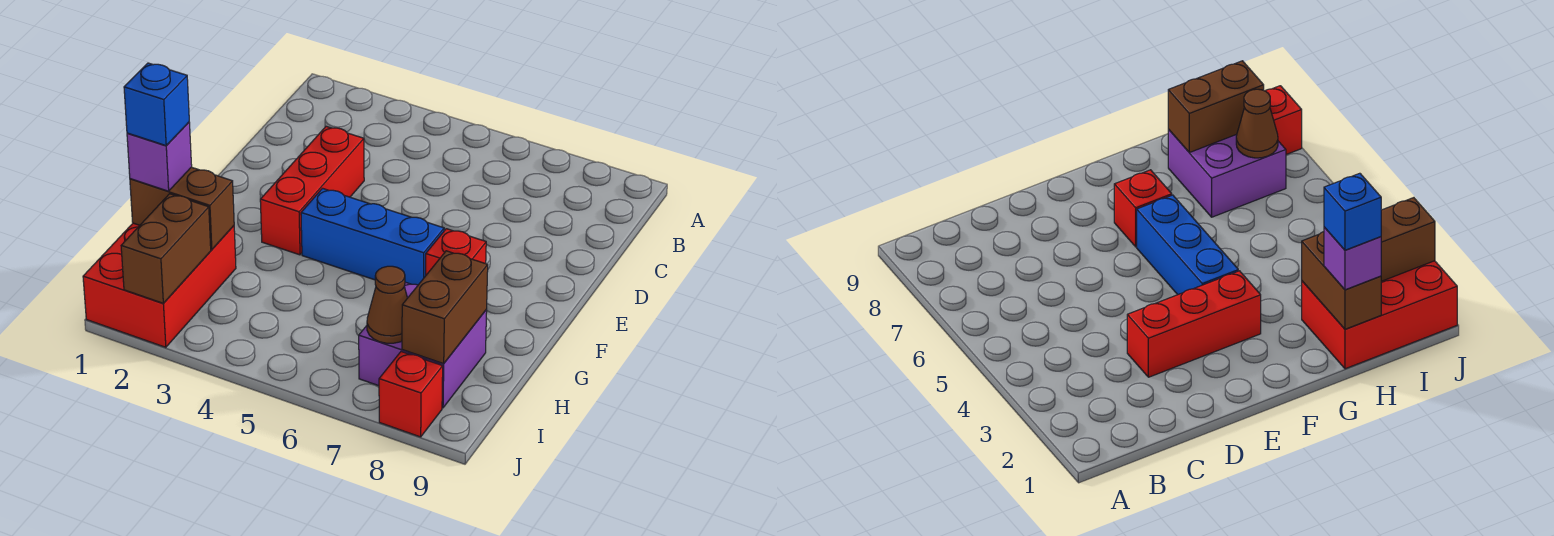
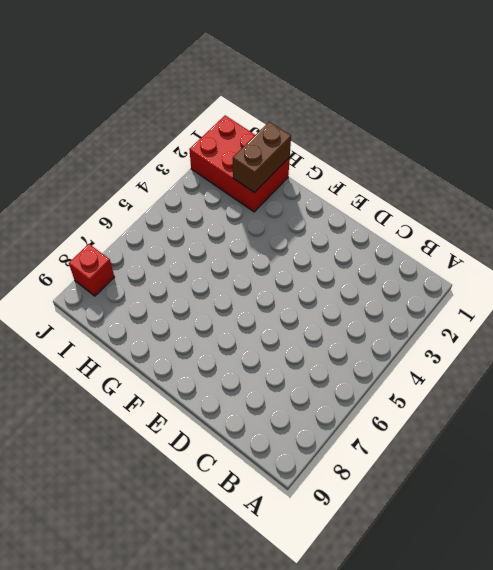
none -> red 1x3 brick [260,126,364,255]
none -> blue 1x3 brick [301,188,444,285]
none -> red 1x1 brick [426,229,486,275]

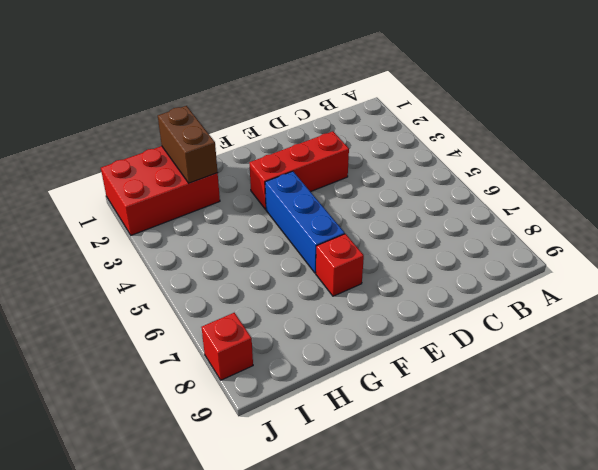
none -> purple 2x2 brick [359,282,487,408]
none -> brown 1x2 brick [402,251,488,364]
none -> brown 1x2 brick [121,194,211,303]

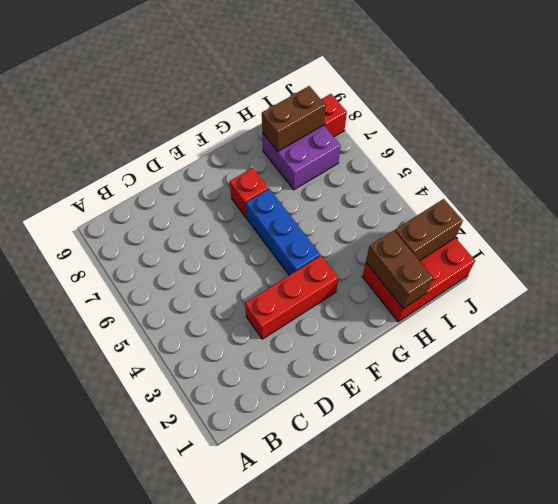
none -> brown 1x1 cone [367,266,407,343]
none -> purple 1x1 brick [127,122,192,191]
none -> blue 1x1 brick [124,63,189,145]

